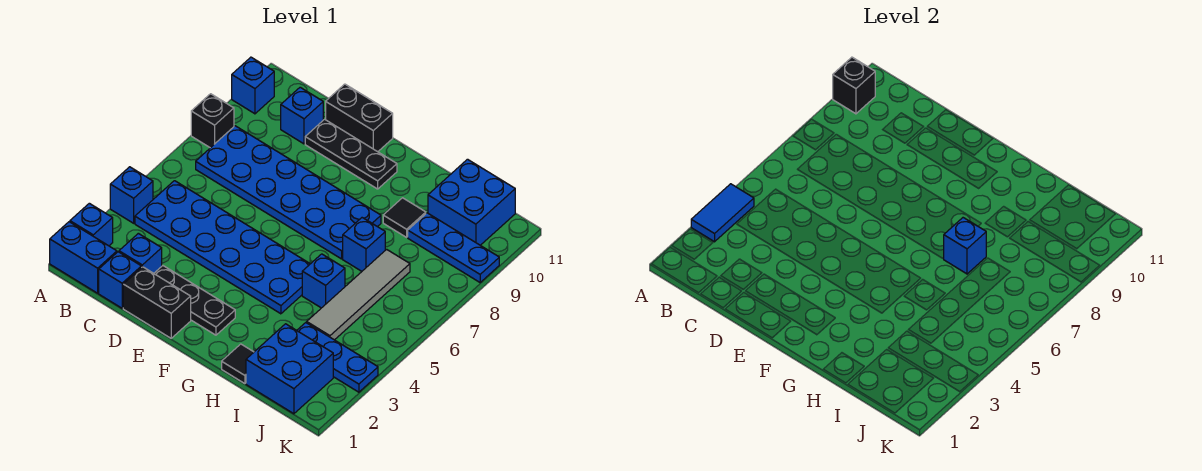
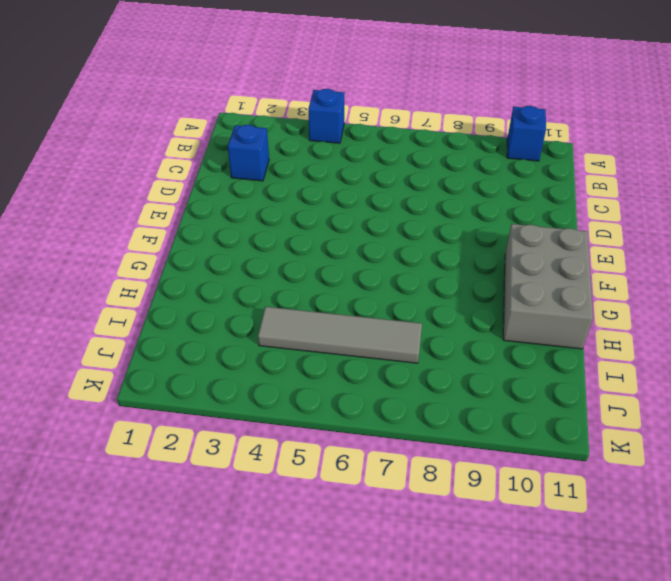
grey 2x3 brick [503,224,593,349] -> black 1x3 plate [305,119,397,189]
none -> blue 1x2 brick [50,222,117,293]
none -> blue 1x1 brick [70,203,113,246]
none -> black 1x1 brick [191,94,234,148]

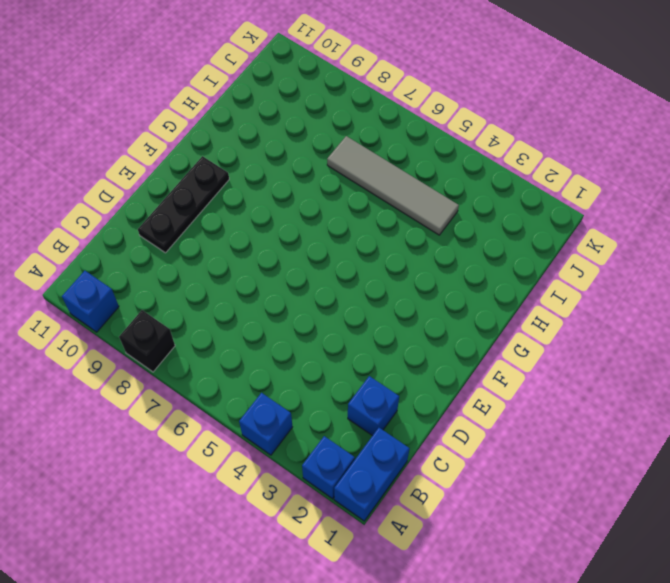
none -> blue 2x6 plate [135,181,310,314]
none -> blue 2x6 plate [196,126,381,259]
none -> blue 1x1 brick [99,252,141,308]

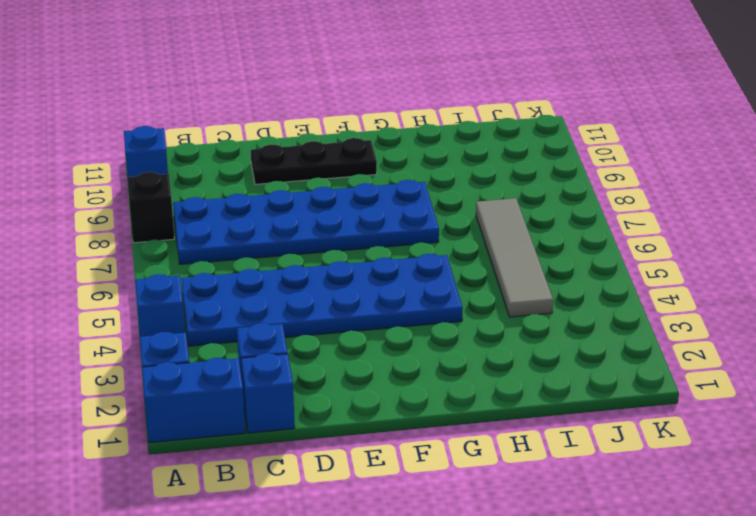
none -> blue 1x1 brick [281,87,323,144]
none -> black 1x2 brick [123,267,191,338]
none -> black 1x3 plate [154,266,235,335]

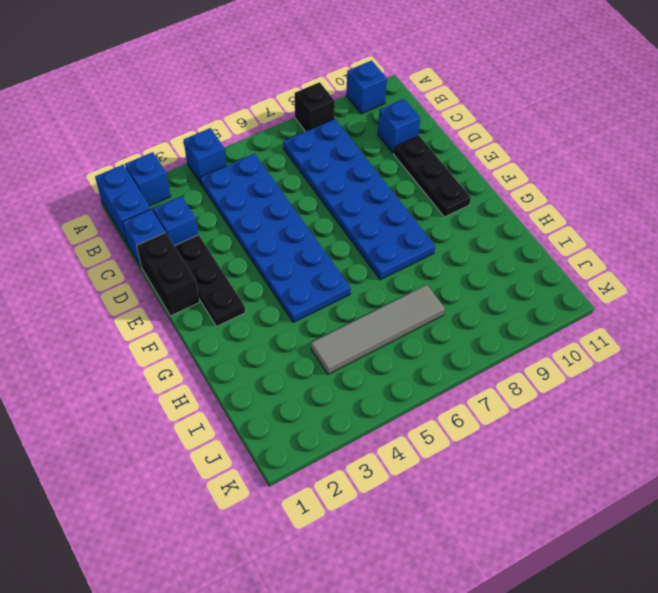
none -> black 1x2 brick [326,84,393,152]
none -> black 1x1 tile [222,344,254,384]
none -> blue 1x1 brick [302,254,345,308]

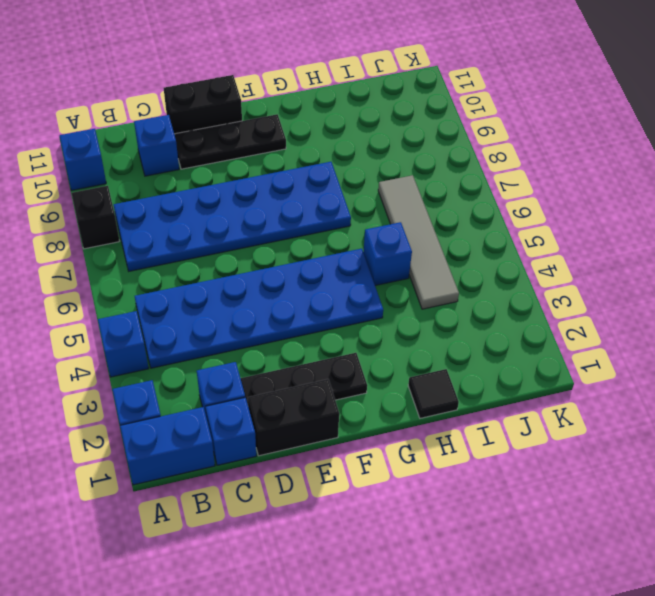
none -> blue 1x1 brick [343,218,385,271]
none -> black 1x1 tile [383,198,426,237]
none -> blue 2x2 brick [246,324,333,414]

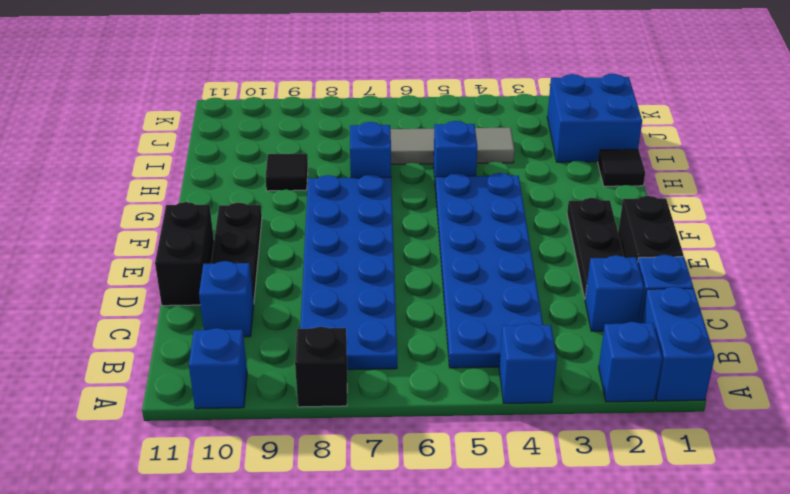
none -> blue 1x3 plate [297,323,378,392]
none -> blue 1x3 plate [408,213,499,282]
none -> blue 2x2 brick [428,159,515,245]

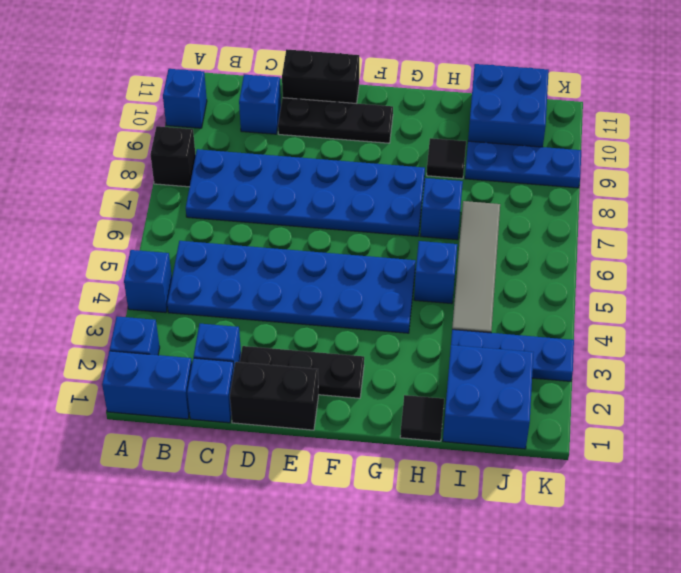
none -> blue 1x2 tile [691,184,754,242]
none -> black 1x1 brick [833,57,875,114]
none -> blue 1x1 brick [944,218,986,274]

